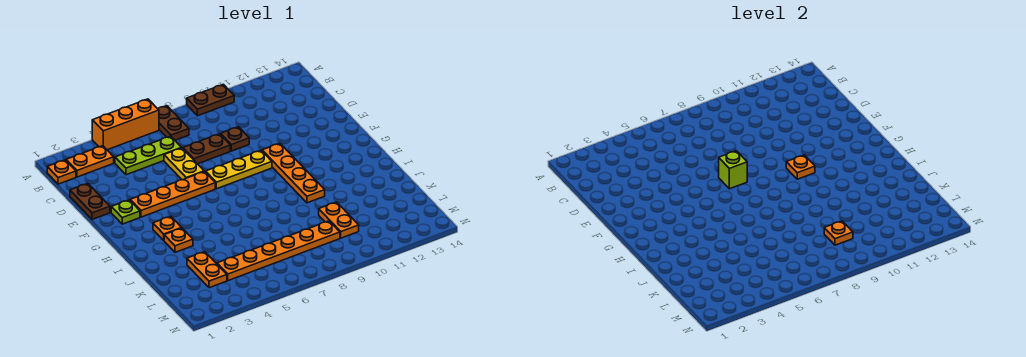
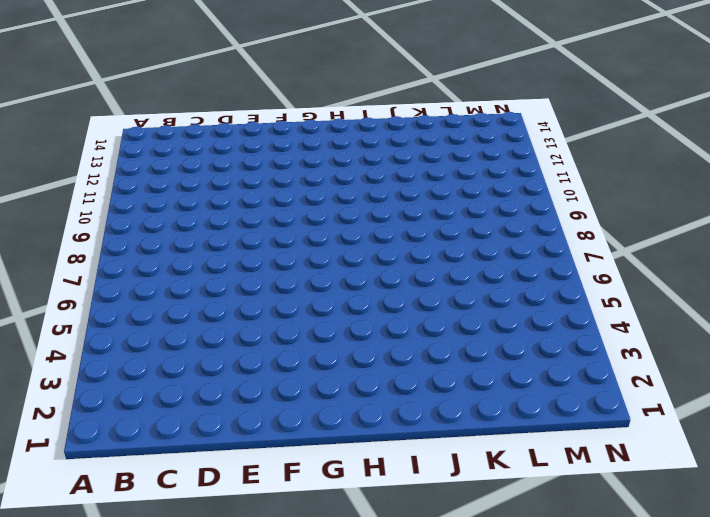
none -> orange 1x3 brick [92,99,159,150]
none -> brown 1x2 plate [158,106,189,140]
none -> brown 1x2 plate [187,84,234,116]

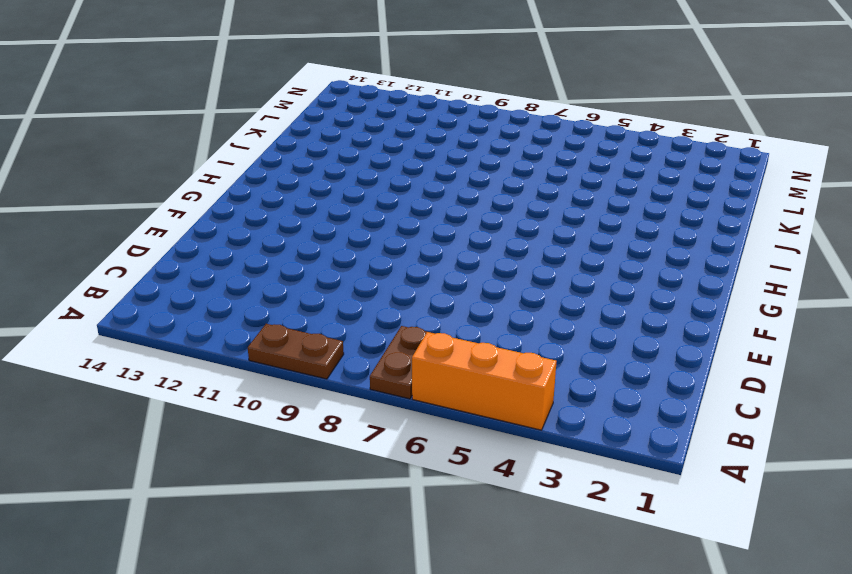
none -> orange 1x1 plate [47,160,76,184]
none -> orange 1x2 plate [66,146,114,177]
none -> lime 1x3 plate [115,136,182,175]

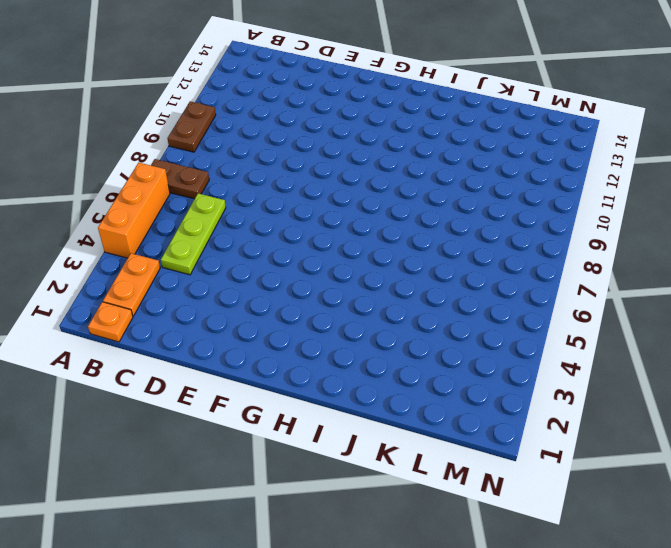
none -> brown 1x2 plate [70,183,110,219]
none -> yellow 1x2 plate [164,148,204,180]
none -> brown 1x2 plate [183,134,230,164]

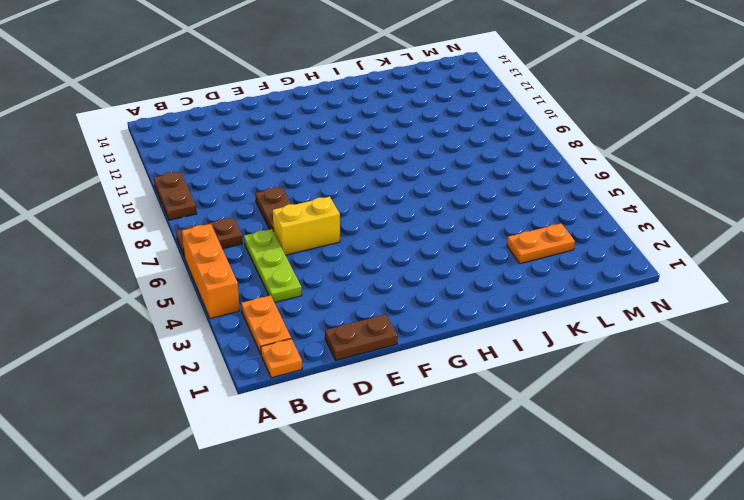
yellow 1x2 brick [273,197,340,255] -> yellow 1x2 plate [164,148,204,180]
none -> brown 1x1 plate [221,127,249,151]
none -> lime 1x1 plate [111,200,140,224]
none -> orange 1x4 plate [130,172,215,217]

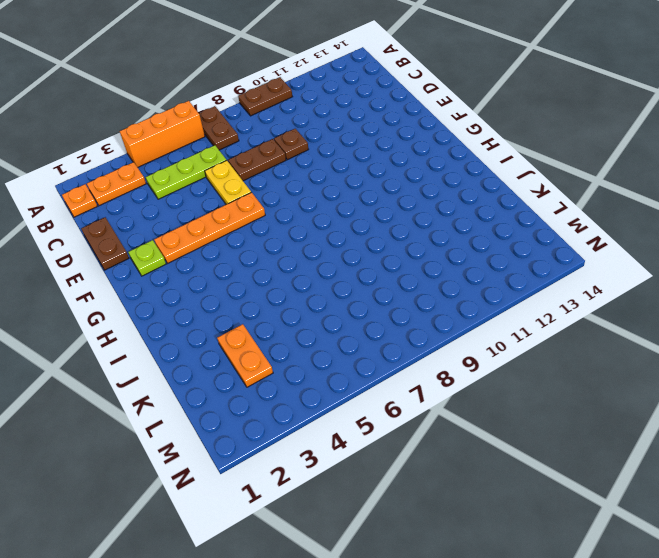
none -> yellow 1x3 plate [206,150,272,189]
none -> orange 1x4 plate [262,143,325,203]
none -> orange 1x1 plate [153,216,182,240]

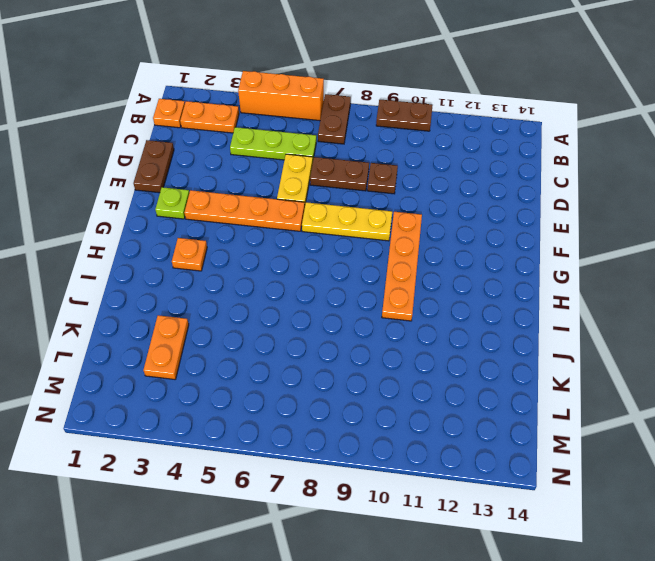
none -> orange 1x1 plate [164,228,193,252]
none -> orange 1x2 plate [319,202,359,238]
none -> orange 1x6 plate [217,221,340,281]

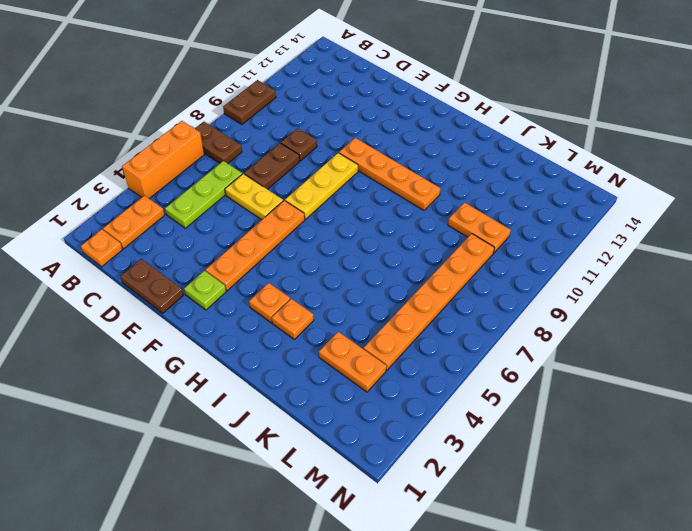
none -> lime 1x1 brick [719,151,747,189]
none -> orange 1x1 plate [786,155,815,179]
none -> orange 1x1 plate [824,221,853,245]

